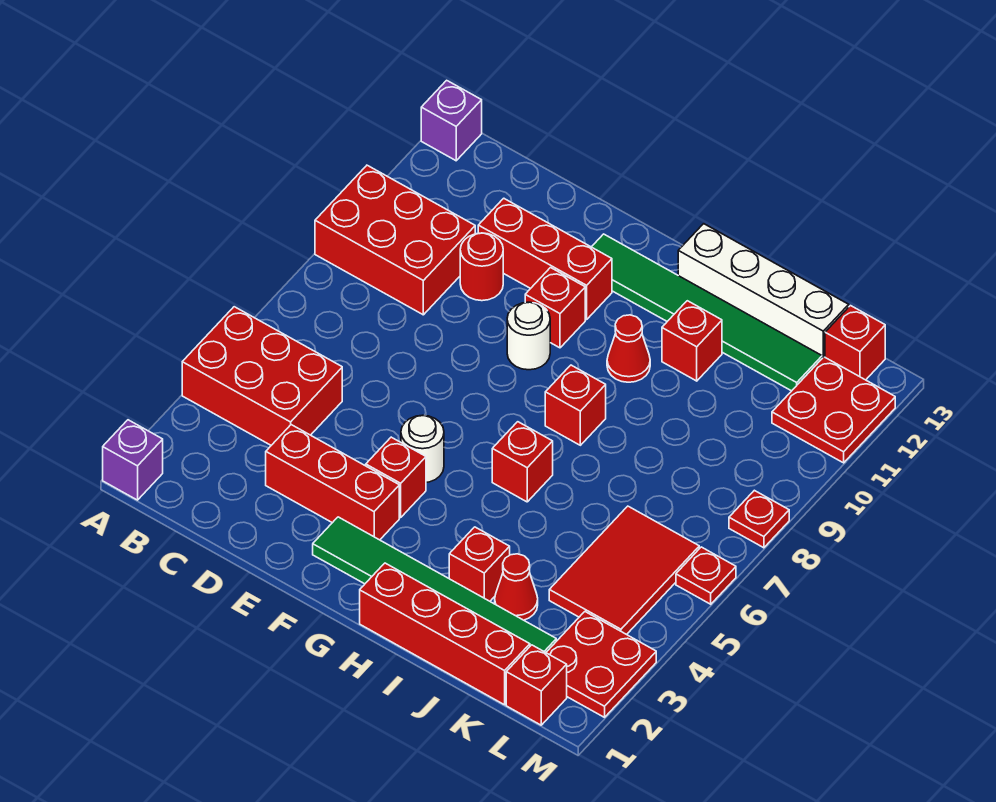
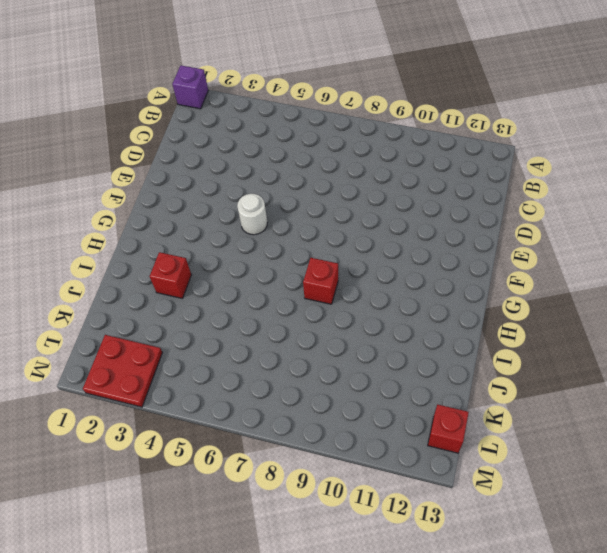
none -> red 2x3 brick [182,307,342,445]
none -> red 2x3 brick [315,165,475,315]
none -> purple 1x1 brick [421,80,482,161]

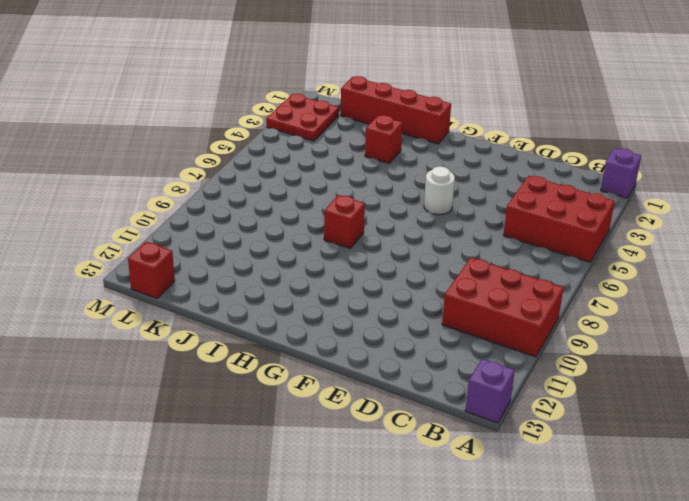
none -> red 1x3 brick [266,425,399,540]
none -> red 1x1 round brick [460,233,503,301]
none -> red 1x3 brick [478,198,612,320]

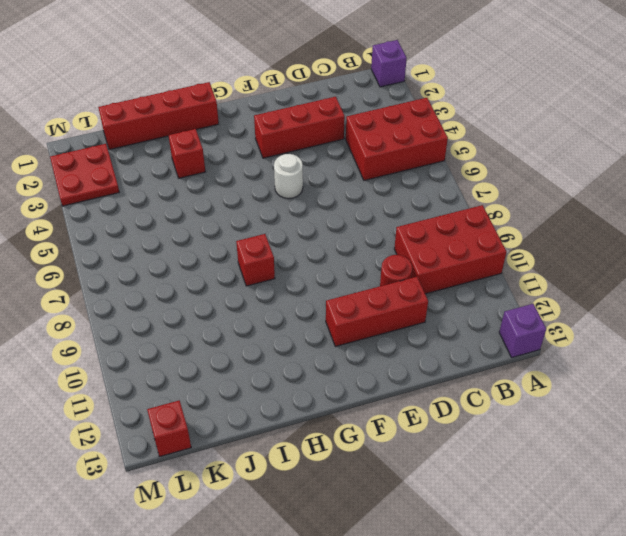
none -> green 1x6 tile [313,517,556,652]
none -> red 1x1 brick [366,437,426,517]
none -> white 1x1 round brick [507,302,550,370]

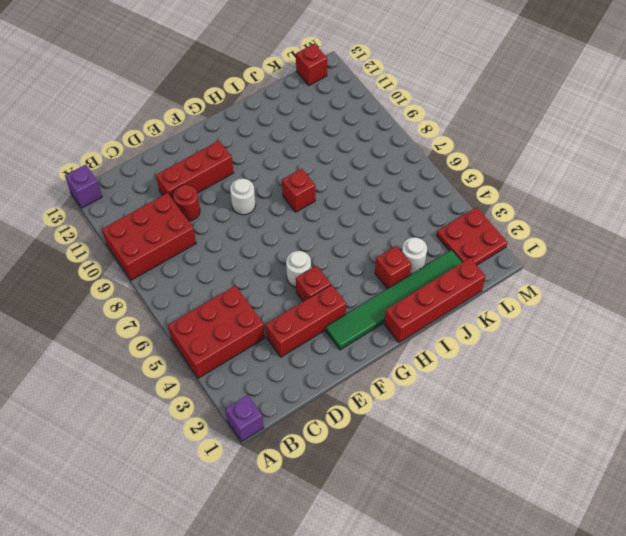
white 1x1 round brick [402,237,427,274] -> red 1x1 cone [495,554,538,620]
none -> red 1x1 brick [525,268,585,348]
none -> green 1x6 tile [592,234,822,391]
none -> red 1x1 brick [492,422,553,502]

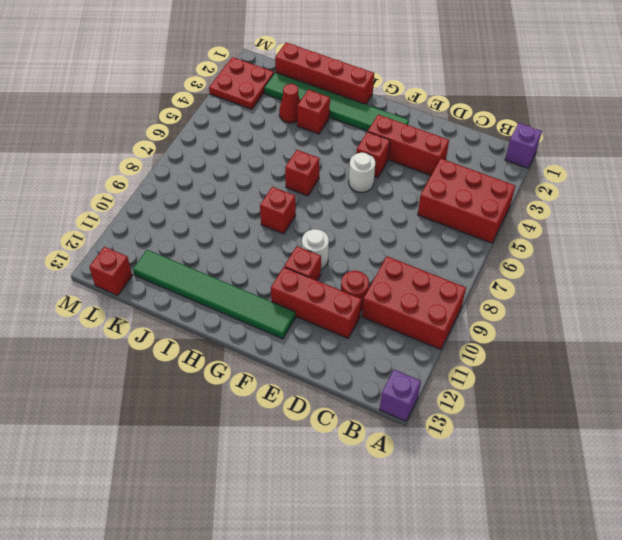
none -> red 1x1 cone [607,315,650,382]
none -> white 1x4 brick [678,224,849,358]
none -> red 1x1 brick [662,301,722,381]

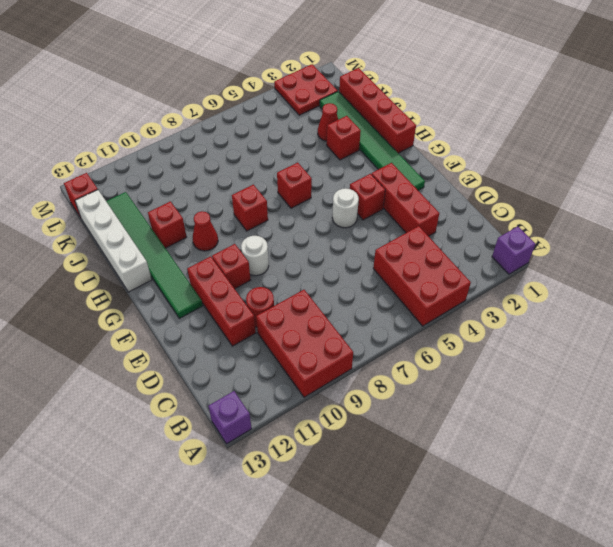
none -> red 2x3 tile [549,506,699,635]
none -> red 1x1 brick [506,645,567,725]
none -> red 2x2 plate [772,357,895,463]

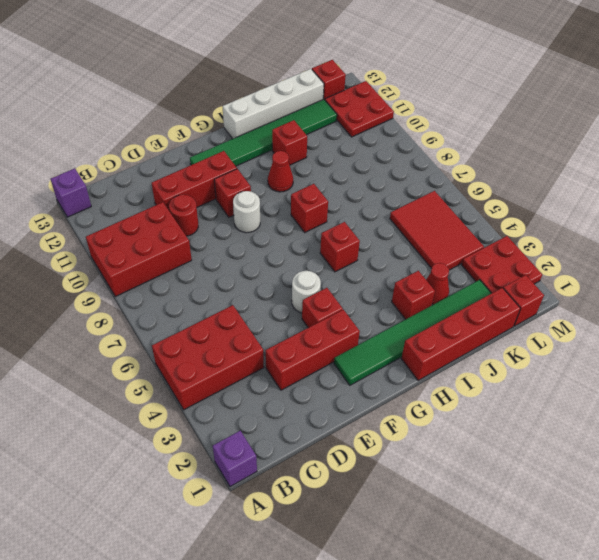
none -> red 1x1 plate [676,547,736,604]
none -> red 1x1 plate [729,490,789,548]

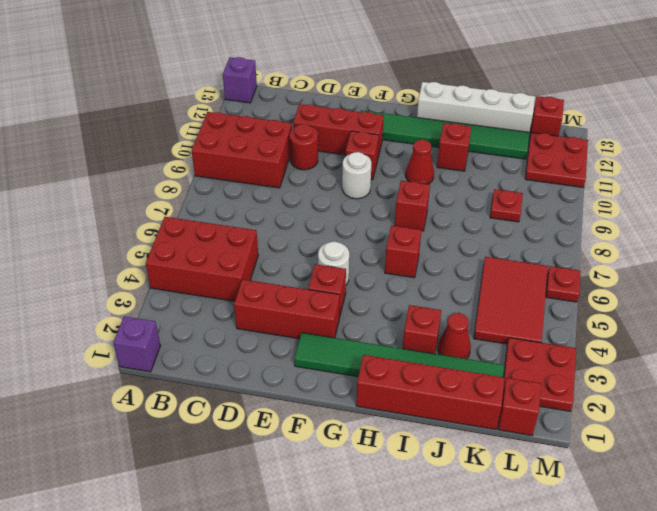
red 1x1 plate [490,189,523,222] -> red 1x1 plate moved to [729,490,789,548]

